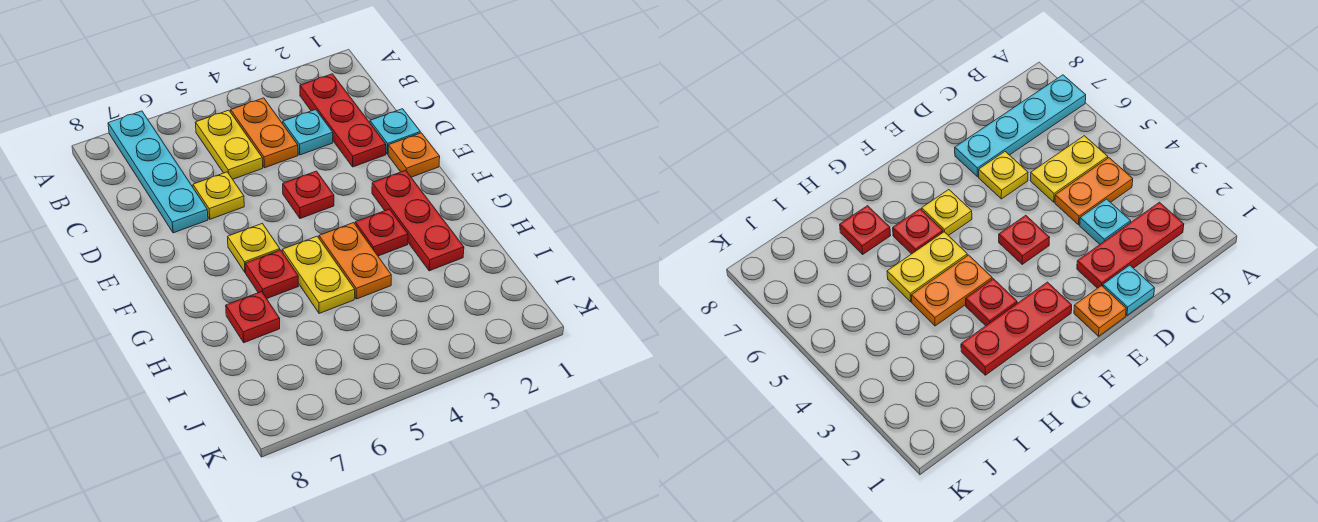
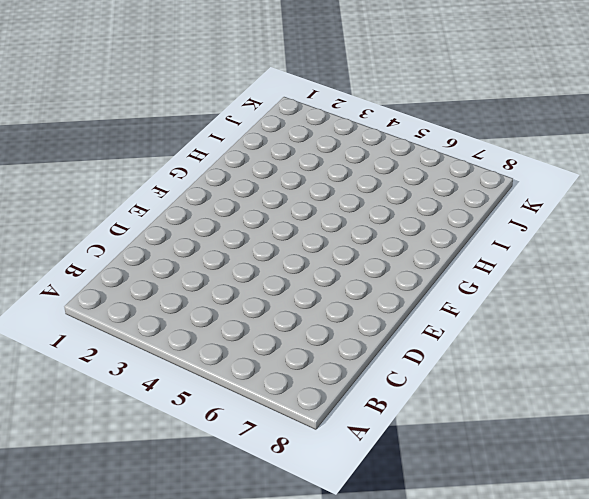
none -> cyan 1x4 plate [108,111,208,233]
none -> red 1x3 plate [300,74,386,167]
none -> orange 1x2 plate [231,98,298,168]

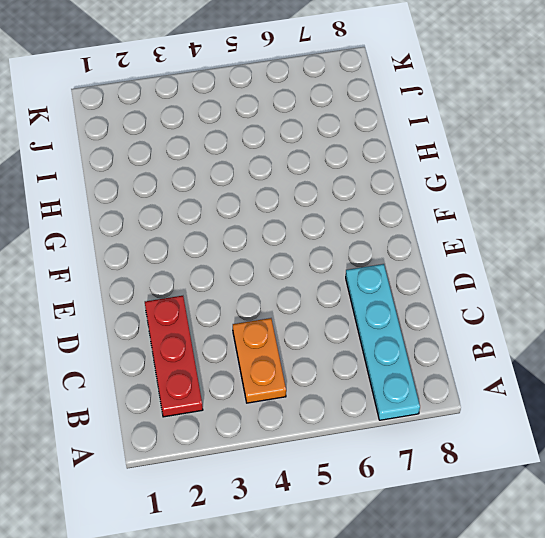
none -> yellow 1x2 plate [195,110,263,179]
none -> cyan 1x1 plate [283,110,333,155]
none -> cyan 1x1 plate [370,109,420,154]

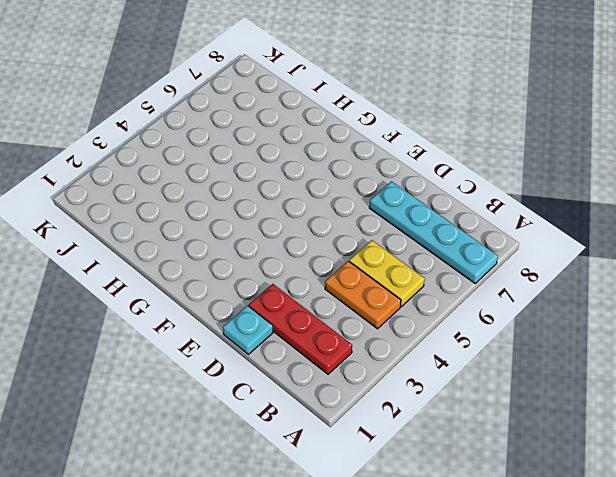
none -> cyan 1x1 plate [283,110,333,155]
none -> yellow 1x1 plate [193,172,244,219]
none -> orange 1x1 plate [388,133,440,177]

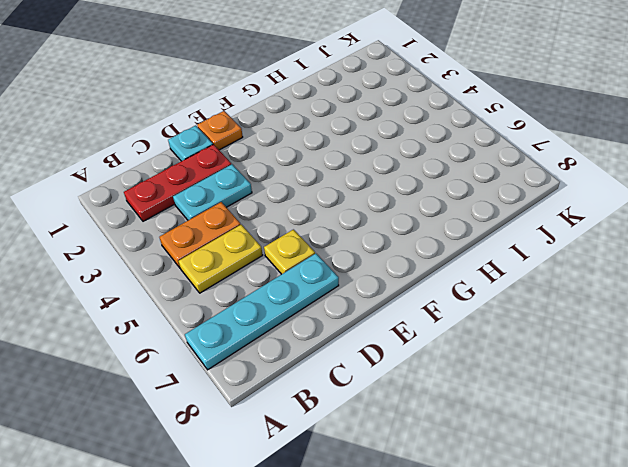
cyan 1x2 plate [173,164,252,220] -> cyan 1x1 plate [283,110,333,155]
none -> red 1x1 plate [283,171,334,219]
none -> red 1x3 plate [372,170,464,271]
none -> yellow 1x1 plate [228,223,280,272]

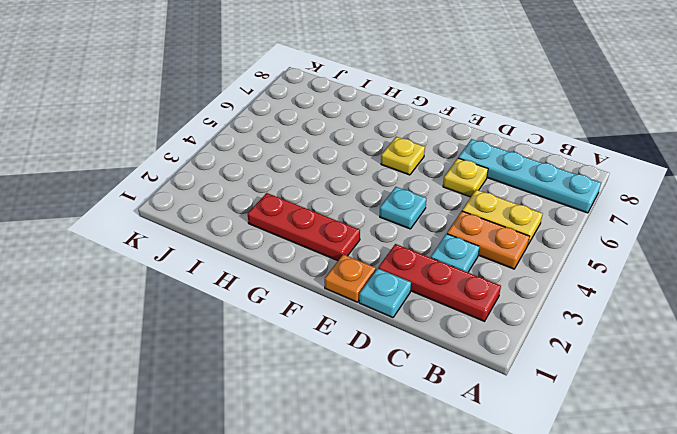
cyan 1x1 plate [380,187,426,229] -> red 1x1 plate [283,171,334,219]
none -> red 1x1 plate [355,209,408,256]
none -> orange 1x2 plate [319,223,391,299]
none -> yellow 1x2 plate [282,236,355,314]

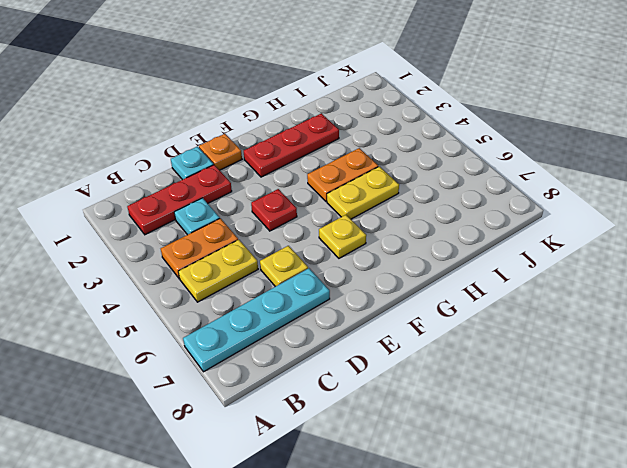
none -> red 1x1 plate [355,209,408,256]
none -> red 1x1 plate [245,250,298,298]
none -> red 1x1 plate [226,291,280,343]

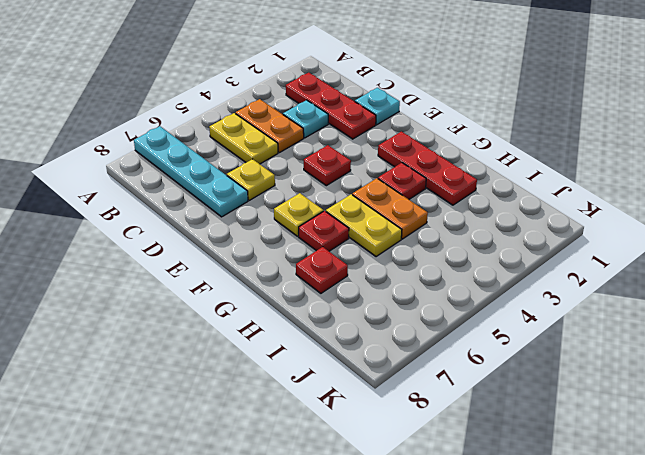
none -> orange 1x1 plate [388,133,440,177]

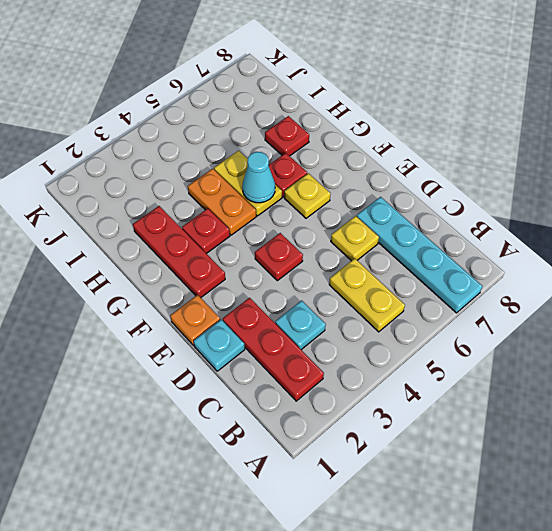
cyan 1x1 cone [242,152,275,203] -> none
none -> orange 1x2 plate [231,98,298,168]

